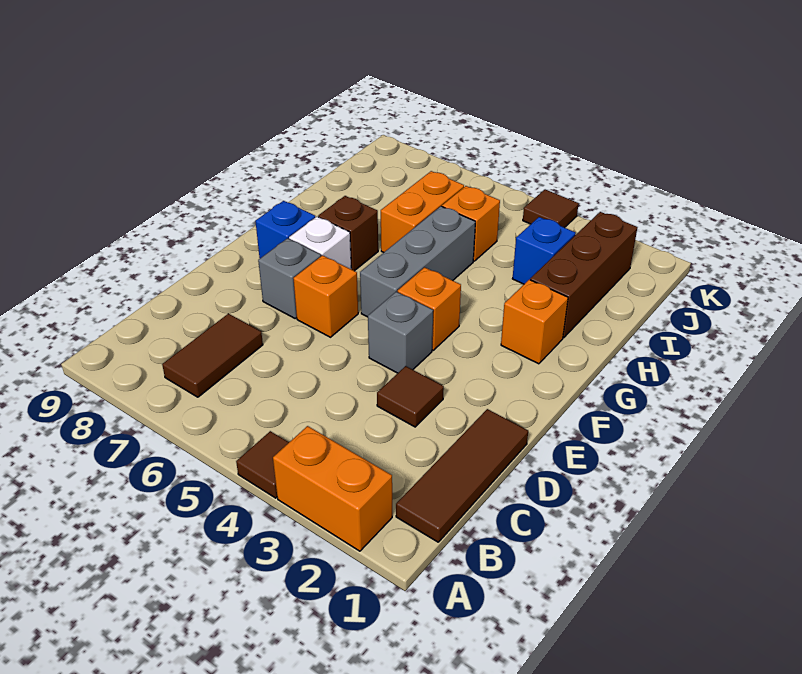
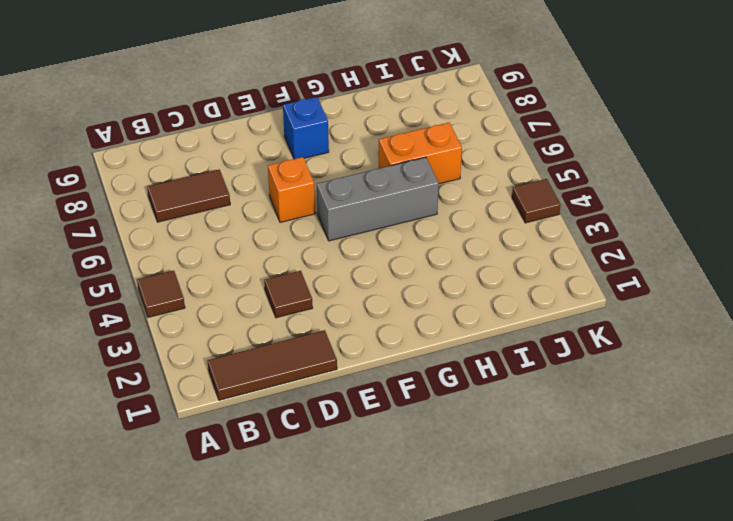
none -> orange 1x2 brick [273,426,392,551]
none -> grey 1x1 brick [368,292,433,373]
none -> grey 1x1 brick [258,238,321,318]

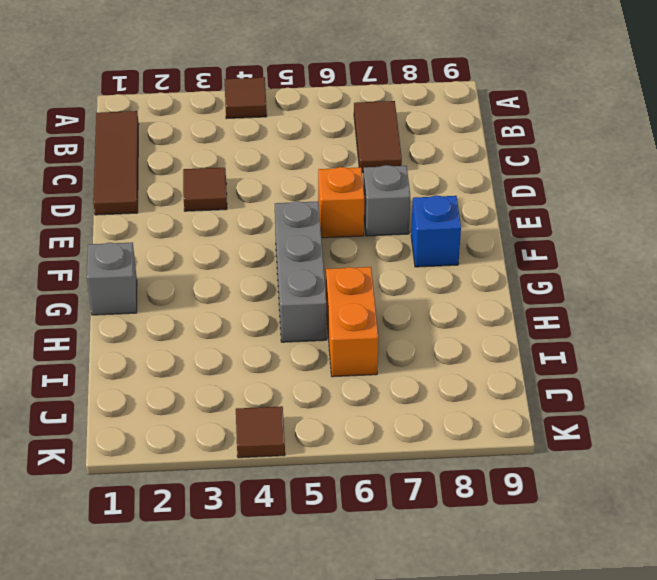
grey 1x1 brick [87,243,137,315] -> grey 1x1 brick moved to [368,292,433,373]
none -> orange 1x2 brick [273,426,392,551]
none -> orange 1x1 brick [398,267,461,350]
none -> white 1x1 brick [289,217,351,269]

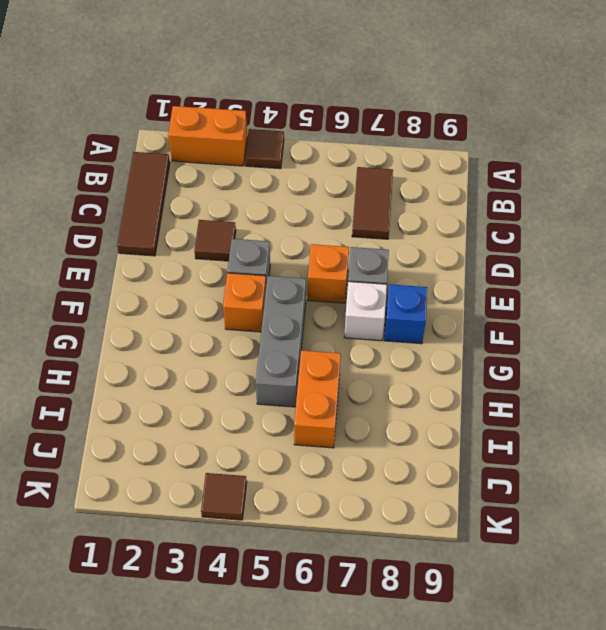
none -> orange 1x1 brick [501,280,568,364]
none -> brown 1x1 brick [318,196,378,271]
none -> brown 1x3 brick [530,212,638,338]

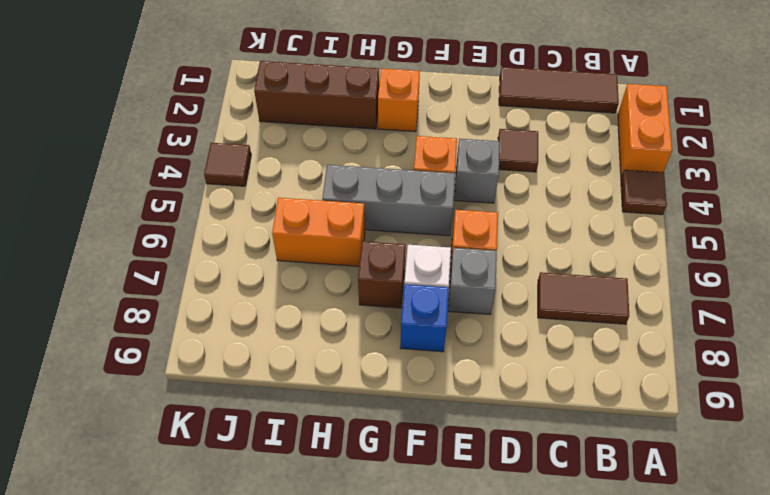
none -> blue 1x1 brick [512,217,576,284]
none -> orange 1x1 brick [442,186,500,261]

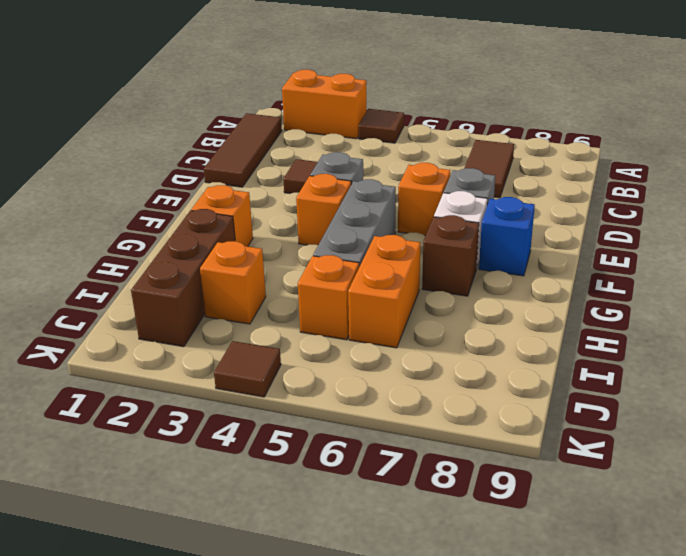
orange 1x1 brick [200,241,266,324] -> blue 1x1 brick [512,217,576,284]

